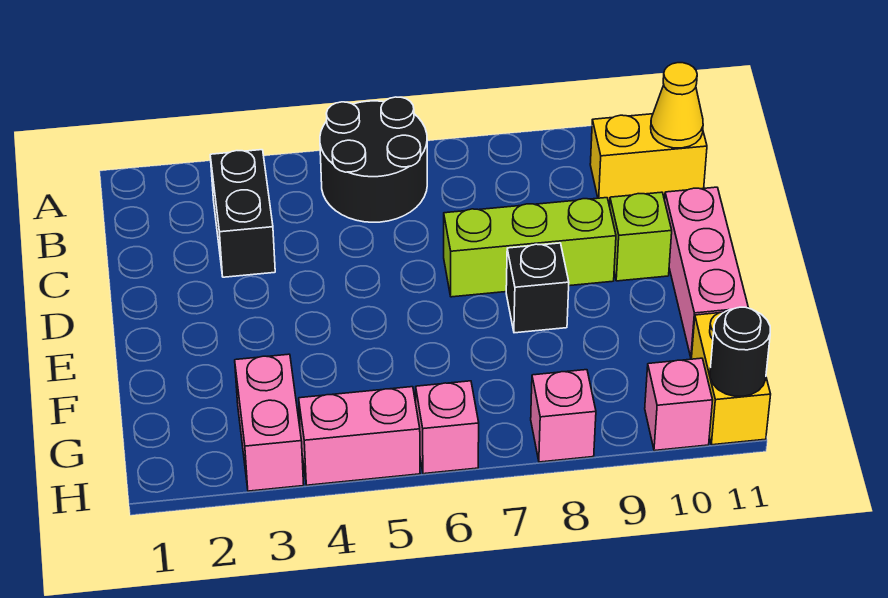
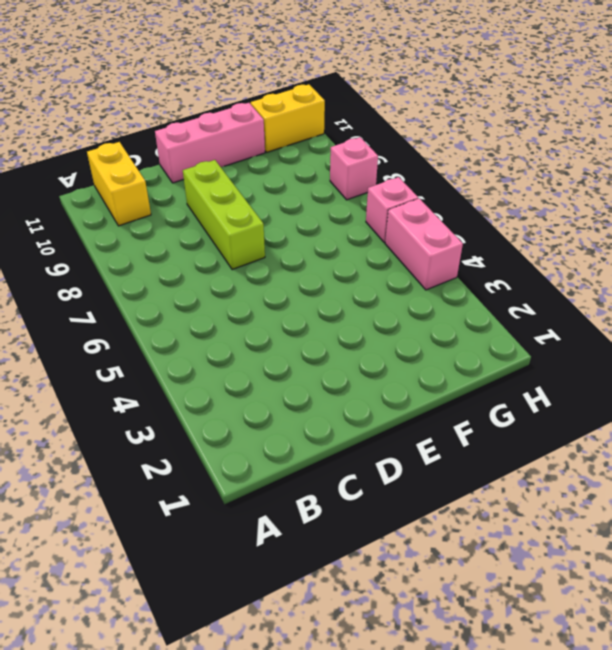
none -> black 2x2 round brick [320,97,427,222]
none -> black 1x2 brick [210,150,275,277]
none -> lime 1x1 brick [610,192,672,281]

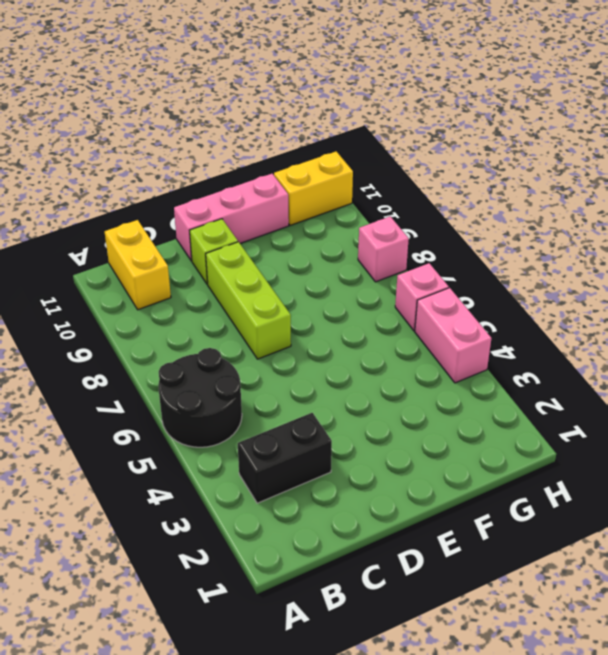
none -> black 1x1 brick [506,243,569,333]
none -> pink 1x2 brick [235,354,304,491]
none -> pink 1x1 brick [645,358,713,451]

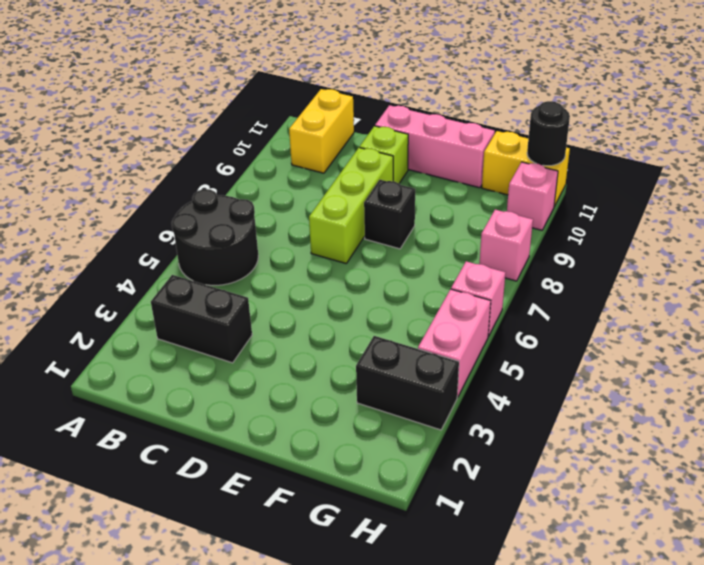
black 1x2 brick [356,336,459,430] -> pink 1x2 brick [235,354,304,491]
none -> yellow 1x1 cone [651,63,703,148]

